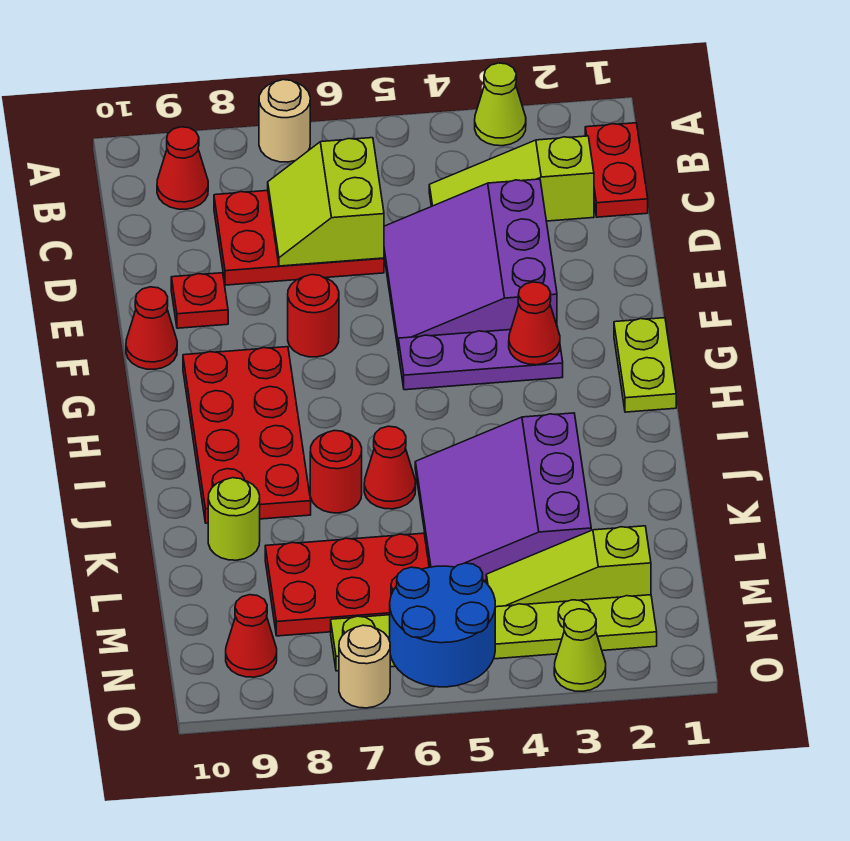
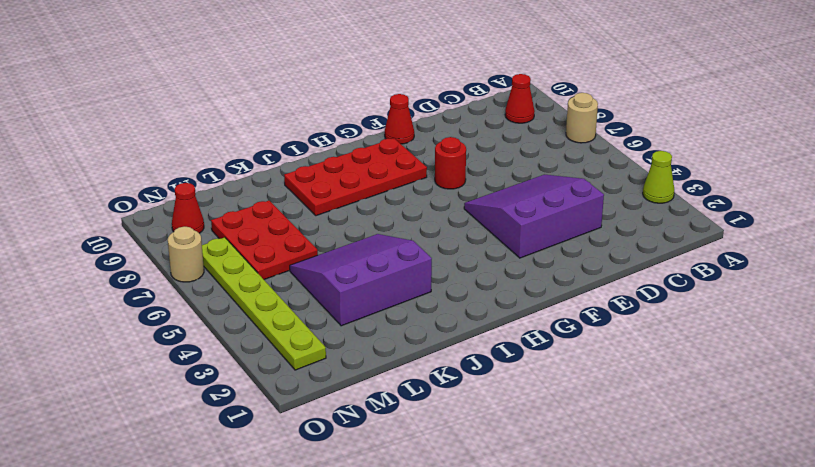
none -> red 1x2 plate [585,123,648,217]
none -> lime 1x3 slope [429,136,594,221]
none -> red 2x3 plate [214,191,384,285]

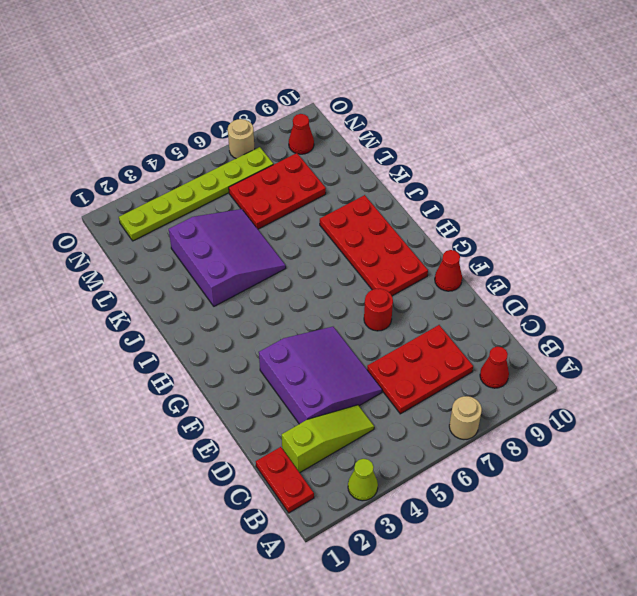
none -> red 1x1 plate [171,273,228,328]
none -> lime 1x2 plate [614,318,676,412]
none -> purple 1x3 plate [398,327,563,390]

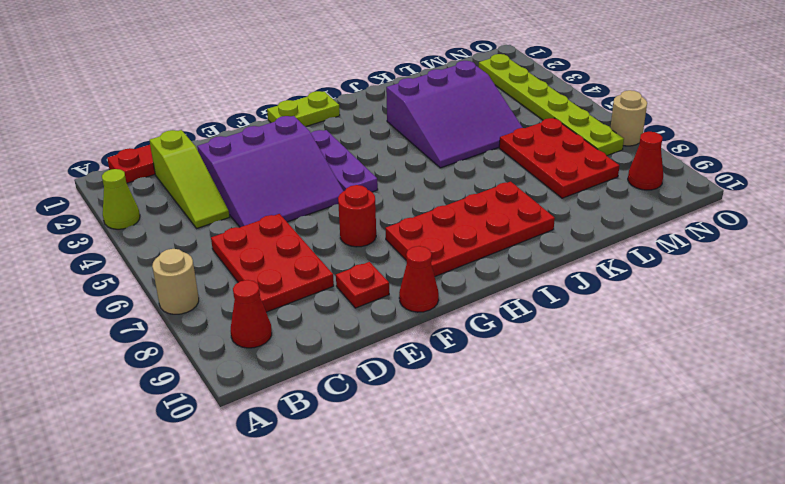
none -> red 1x1 cone [364,426,416,509]
none -> red 1x1 round brick [310,431,362,513]
none -> lime 1x1 round brick [208,478,260,560]

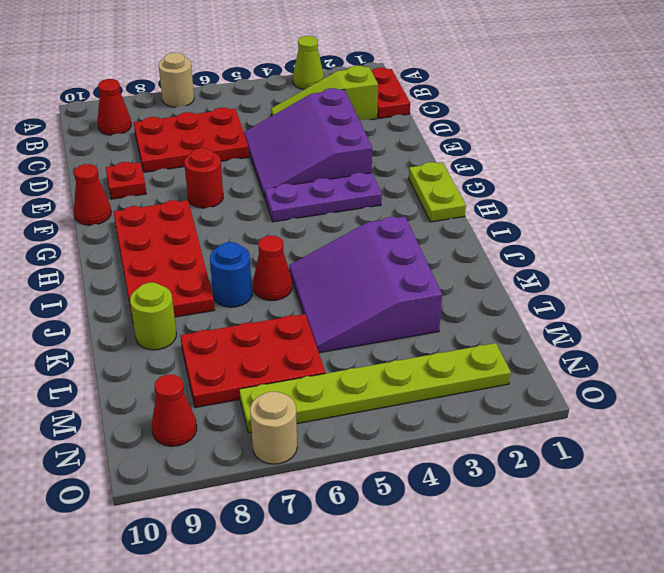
blue 1x1 round brick [210,242,252,307] -> red 1x1 round brick [310,431,362,513]
none -> lime 1x3 slope [486,526,651,607]
none -> lime 1x1 cone [554,609,606,691]
none -> lime 2x2 slope [268,138,384,266]

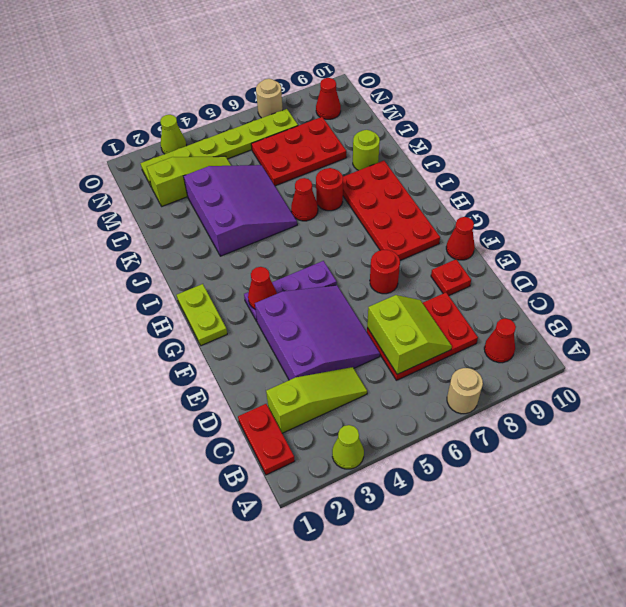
none -> blue 2x2 round brick [390,563,495,687]

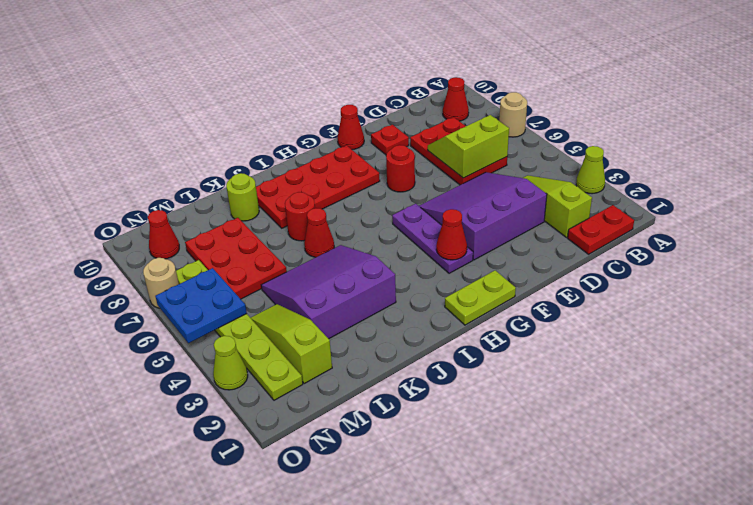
blue 2x2 plate [155,268,247,343] -> blue 2x2 round brick [390,563,495,687]

